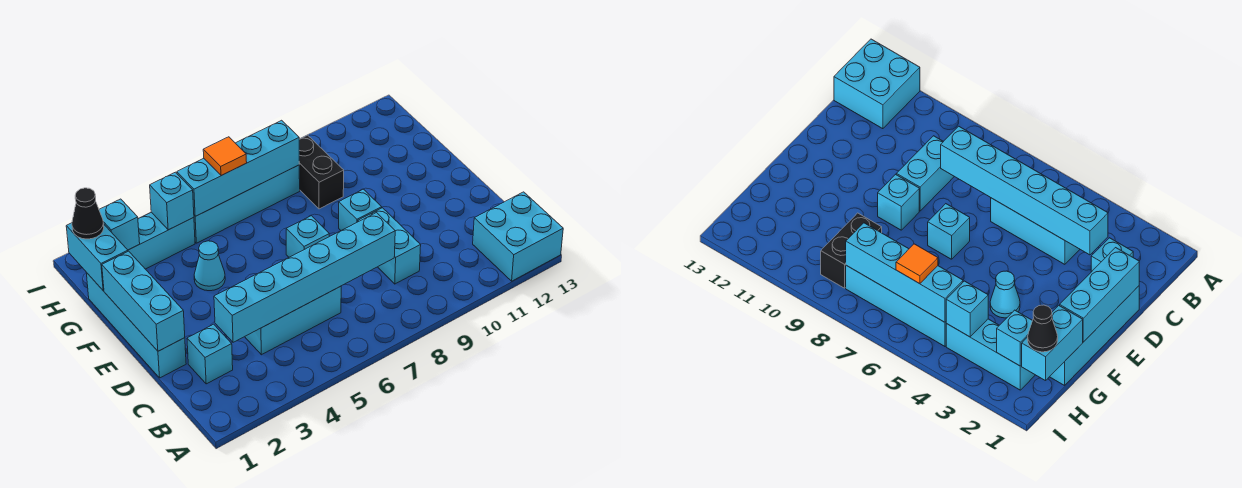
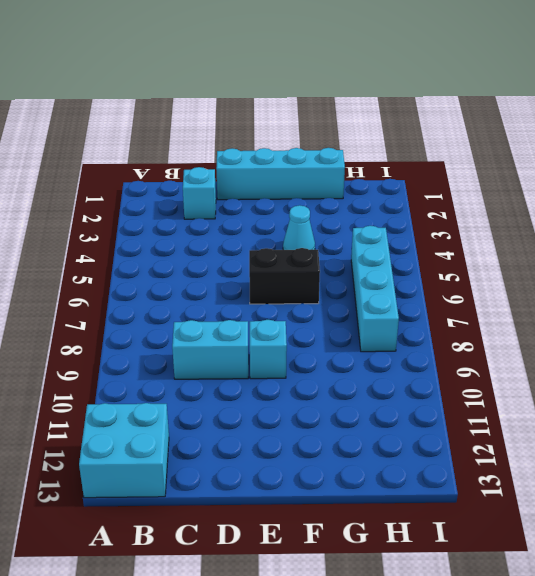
black 1x2 brick [249,248,320,304] -> black 1x2 brick moved to [299,135,344,209]
none -> cyan 1x3 brick [245,286,341,355]
none -> cyan 1x1 brick [286,216,329,257]
none -> cyan 1x3 brick [128,212,195,269]

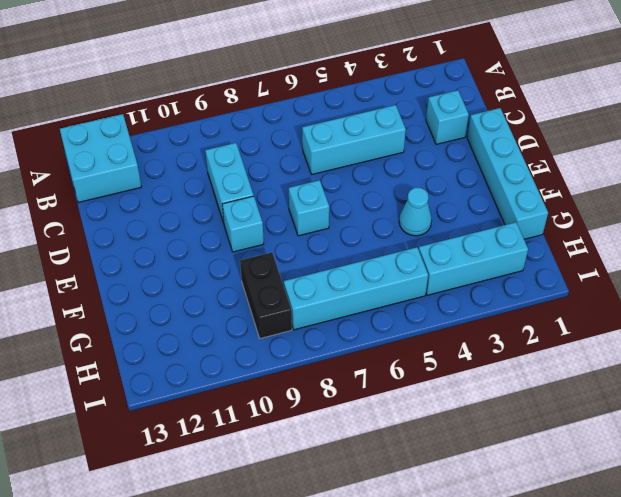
none -> cyan 1x6 brick [214,213,395,342]
none -> cyan 1x3 brick [102,251,185,351]
none -> cyan 1x2 brick [66,223,128,291]

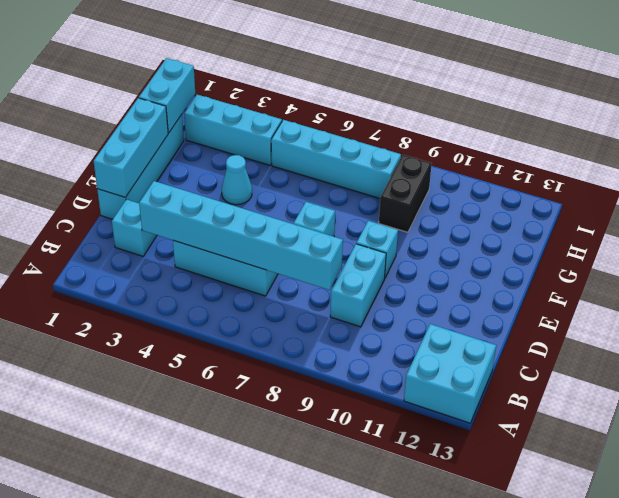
none -> cyan 1x1 brick [99,199,140,250]
none -> cyan 1x1 brick [150,172,194,230]
none -> cyan 1x4 brick [177,120,299,216]

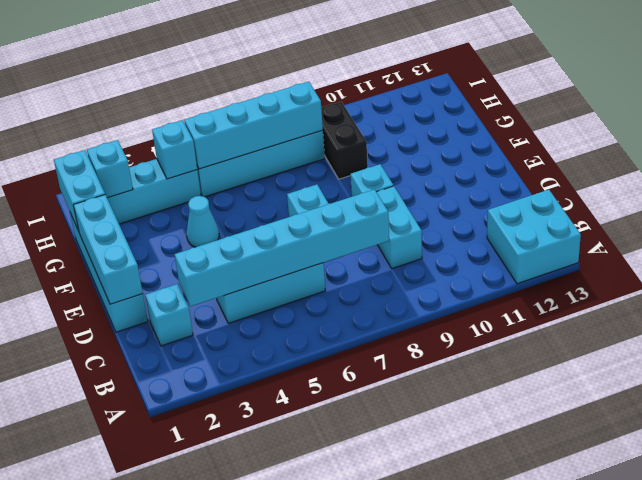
none -> black 1x1 cone [72,188,104,239]
none -> orange 1x1 tile [203,137,247,176]

